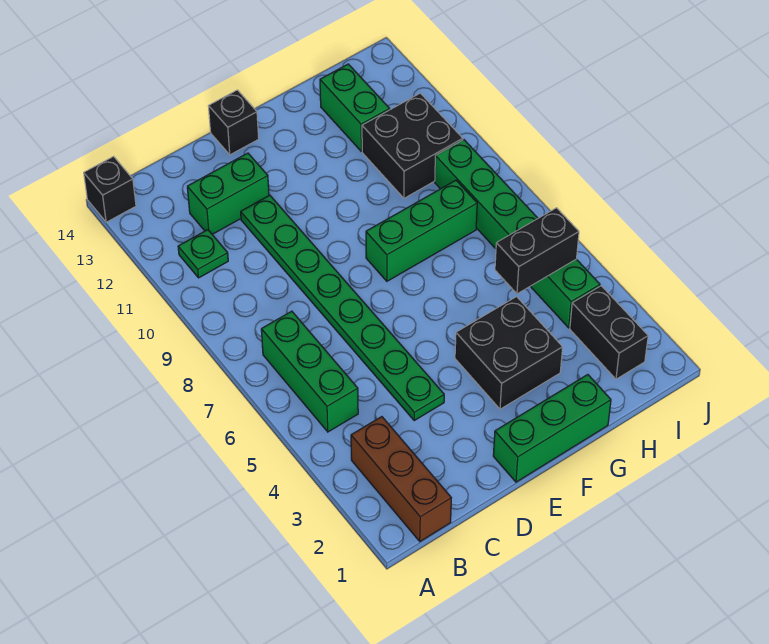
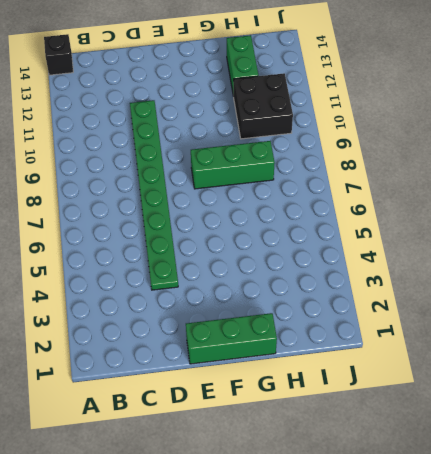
none -> brown 1x3 brick [351,417,451,541]
none -> green 1x3 brick [261,311,358,432]
none -> green 1x1 plate [178,230,228,278]

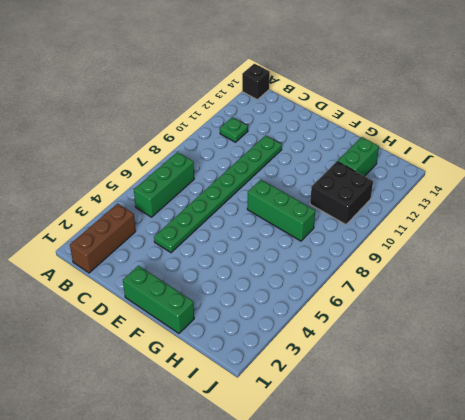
none -> green 1x2 brick [187,153,269,234]
none -> black 1x1 brick [209,90,259,155]
none -> black 2x2 brick [455,297,563,409]

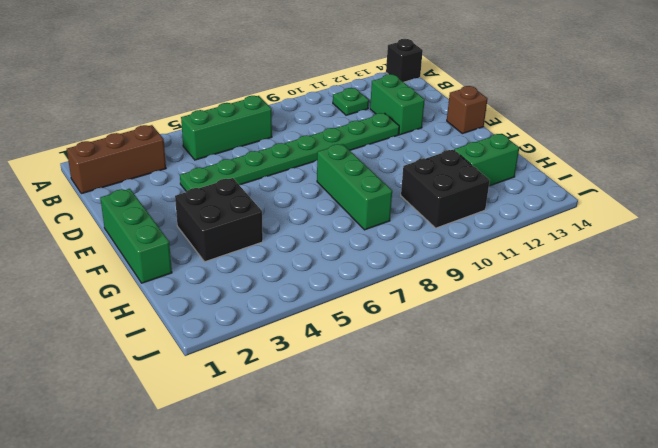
brown 1x1 brick [447,86,488,134] -> black 1x1 brick [209,90,259,155]
none -> black 1x2 brick [570,286,648,379]
none -> green 1x6 brick [435,140,600,328]
none -> black 1x2 brick [495,208,579,294]

